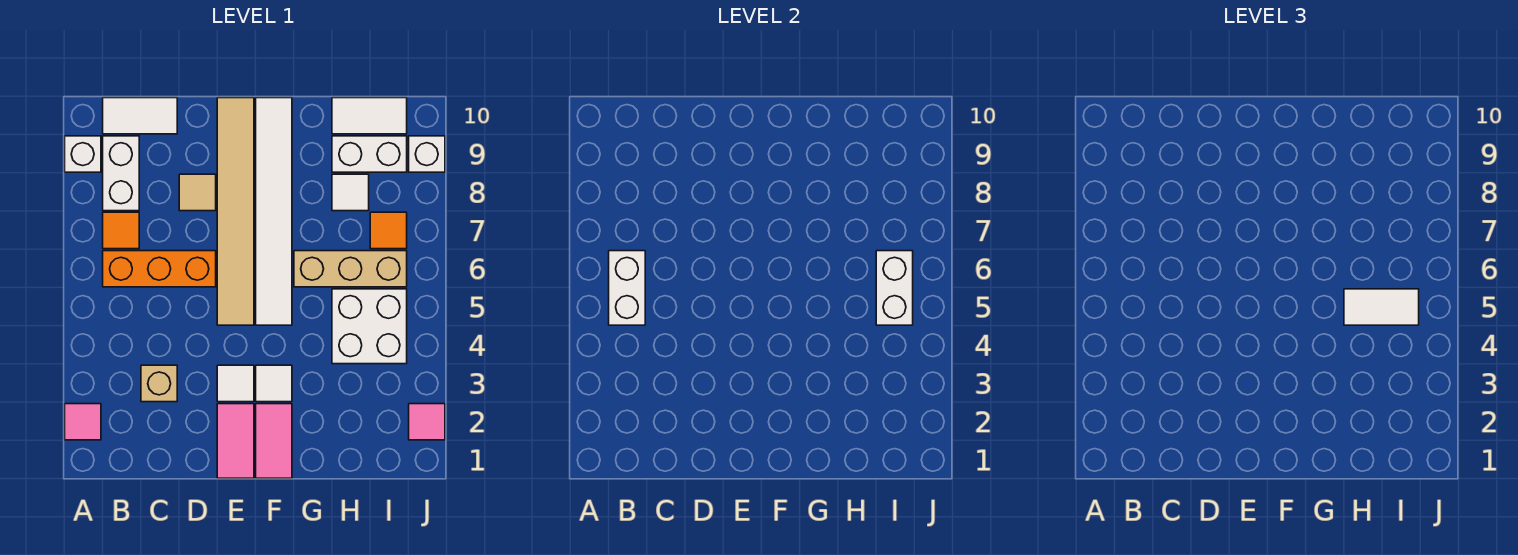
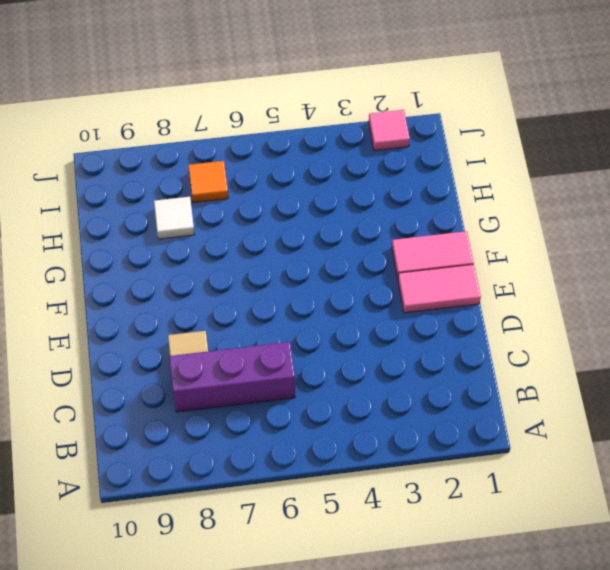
purple 1x3 brick [169,342,295,412] -> orange 1x3 brick [103,251,216,287]
none -> pink 1x1 tile [65,404,101,440]
none -> white 1x1 brick [65,136,101,172]
none -> orange 1x1 tile [103,212,139,249]

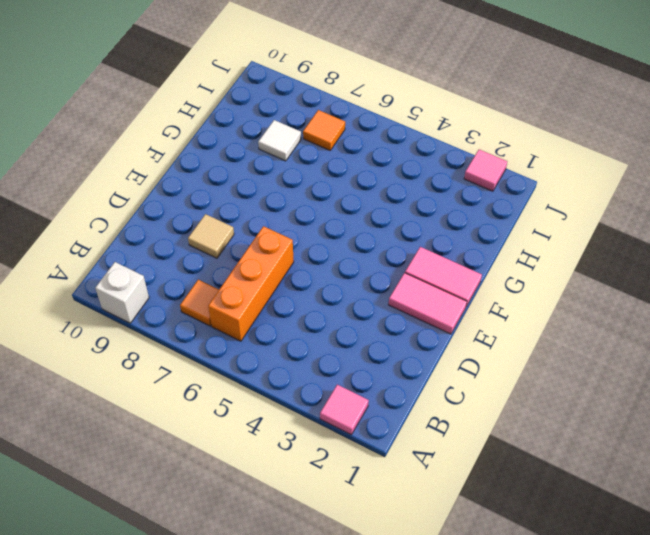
none -> white 1x2 brick [103,136,139,211]
none -> white 1x2 tile [103,98,177,134]
none -> tan 1x1 brick [141,365,177,402]

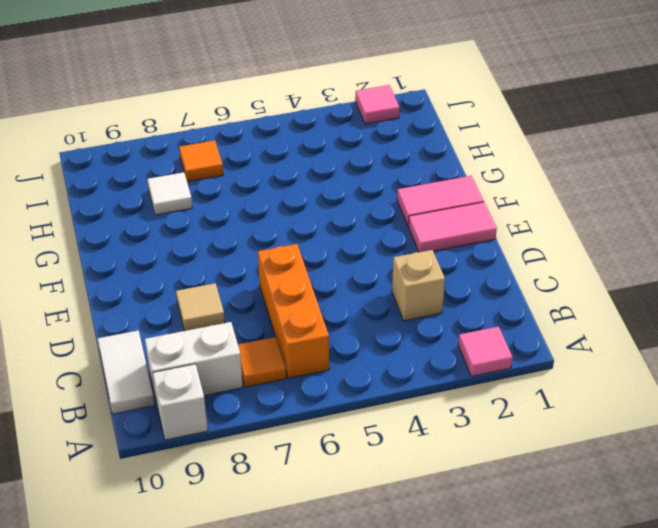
none -> white 1x1 tile [217,365,254,402]
none -> tan 1x6 tile [217,98,254,325]
none -> white 1x1 tile [256,365,292,402]

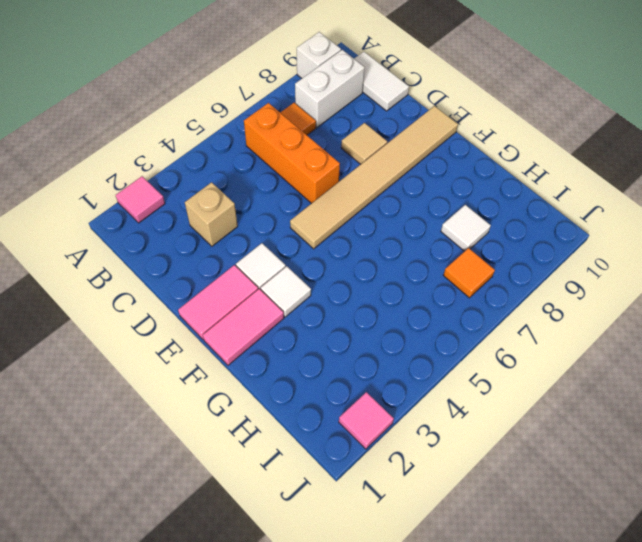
none -> white 1x6 tile [256,98,292,325]
none -> tan 1x3 brick [294,251,407,287]
none -> white 2x2 brick [332,289,407,364]

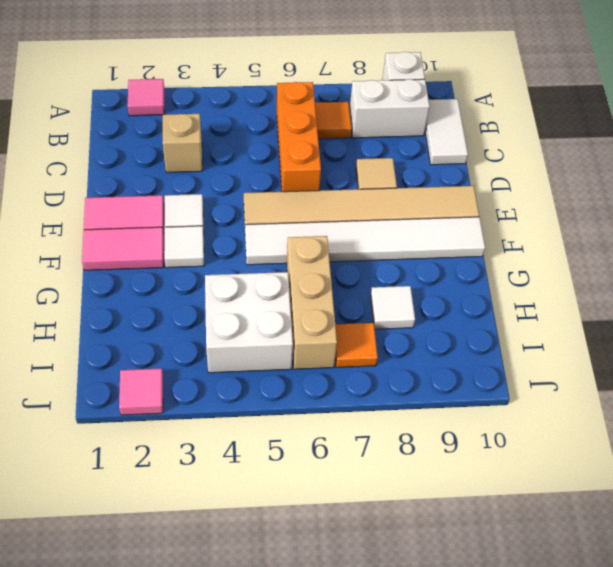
none -> white 1x2 brick [332,136,407,172]
none -> white 1x2 tile [332,98,407,134]
none -> white 1x1 brick [409,136,445,172]

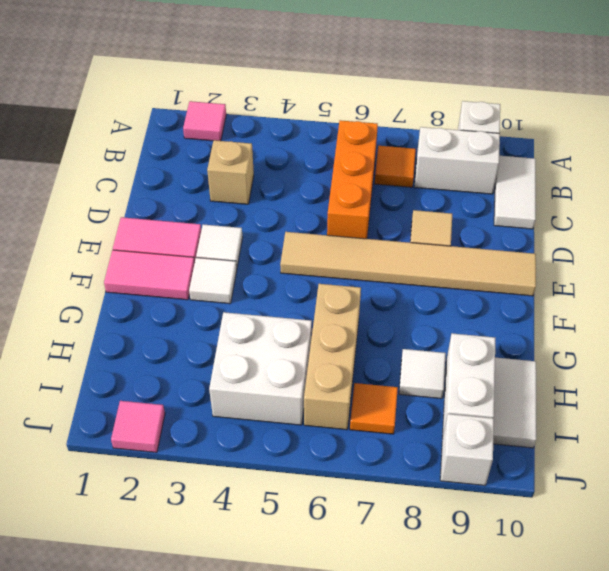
none -> white 1x6 tile [256,98,292,325]
none -> white 1x2 brick [609,251,645,325]
none -> white 1x2 brick [876,251,913,325]

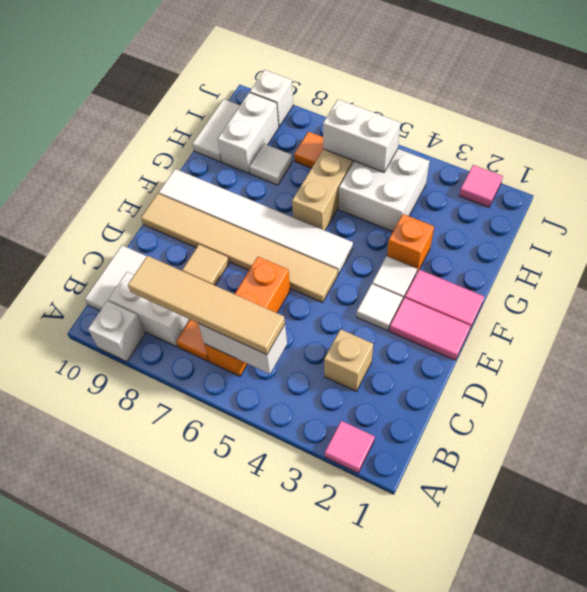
tan 1x4 tile [128,256,285,355] -> none
orange 1x1 brick [387,214,434,272] -> none
none -> white 1x2 tile [1344,289,1419,325]

